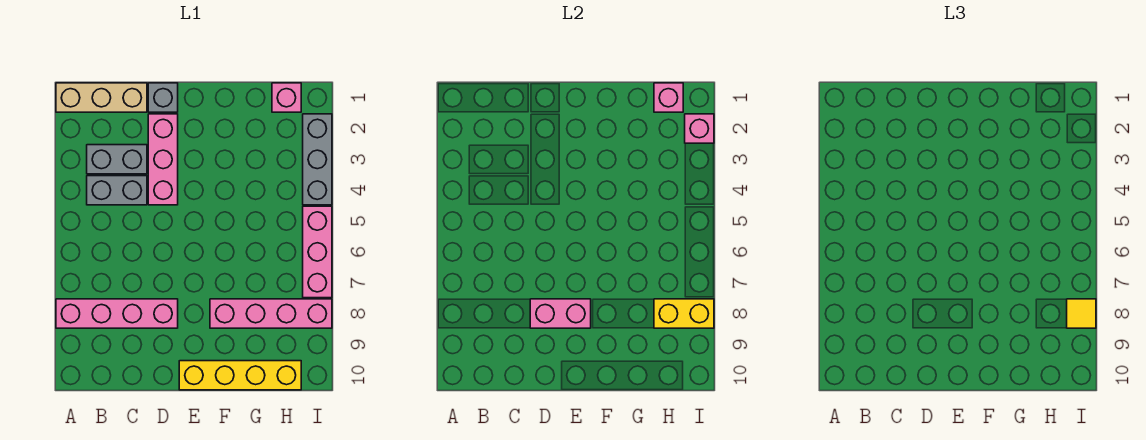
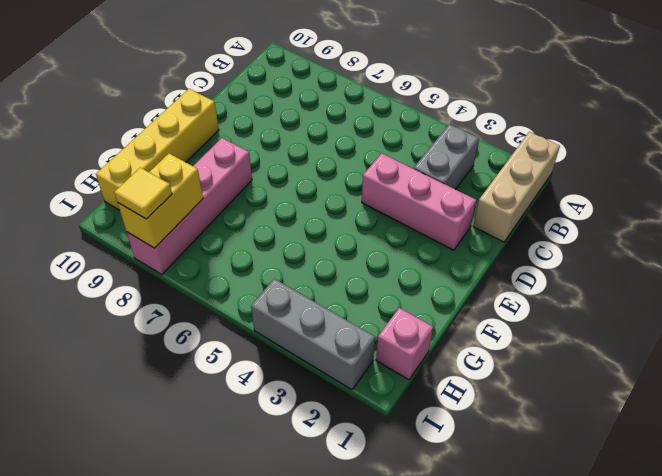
none -> pink 1x4 brick [56,299,178,328]
none -> grey 1x2 brick [87,176,147,205]
none -> grey 1x1 brick [148,83,178,112]

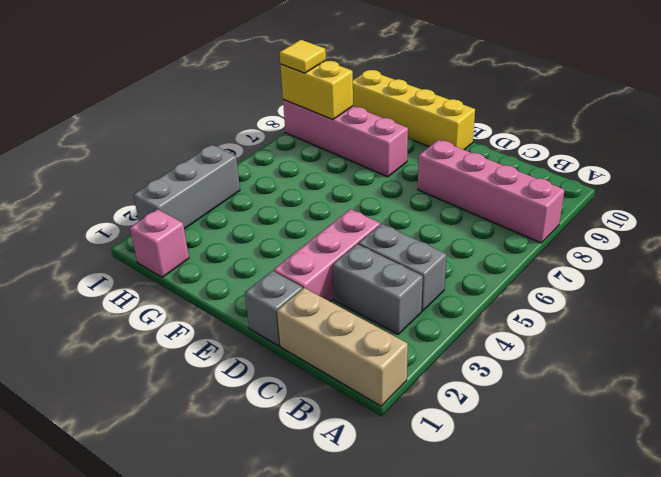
none -> pink 1x3 brick [303,206,332,298]
none -> pink 1x2 brick [530,299,591,328]
none -> pink 1x1 brick [654,83,683,112]

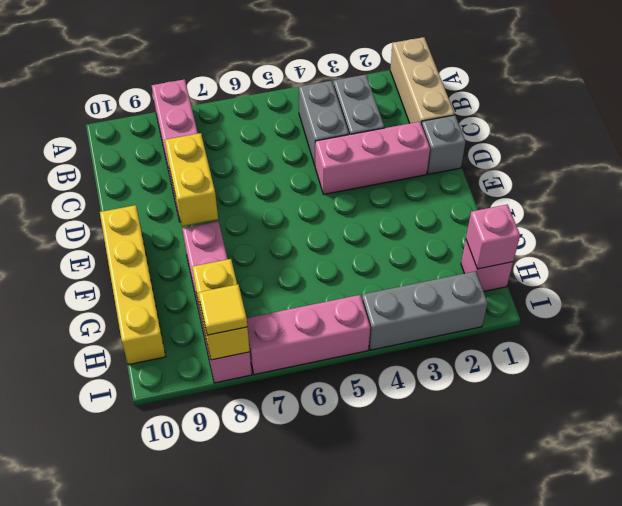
yellow 1x2 brick [165,133,218,226] -> pink 1x2 brick [530,299,591,328]
none -> pink 1x1 brick [685,114,714,143]

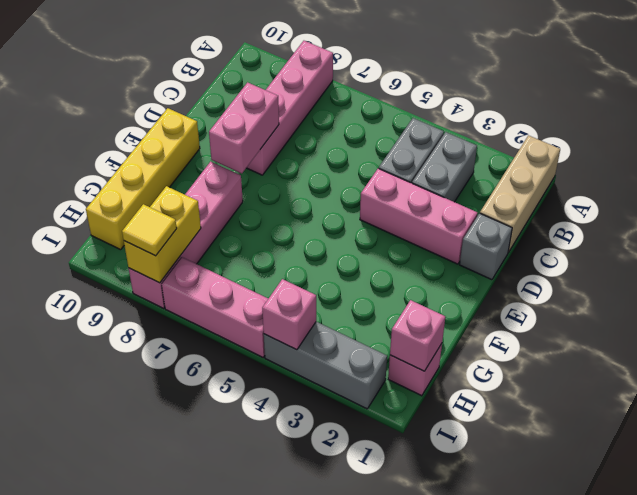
pink 1x1 brick [262,279,316,350] -> pink 1x1 brick moved to [685,114,714,143]

